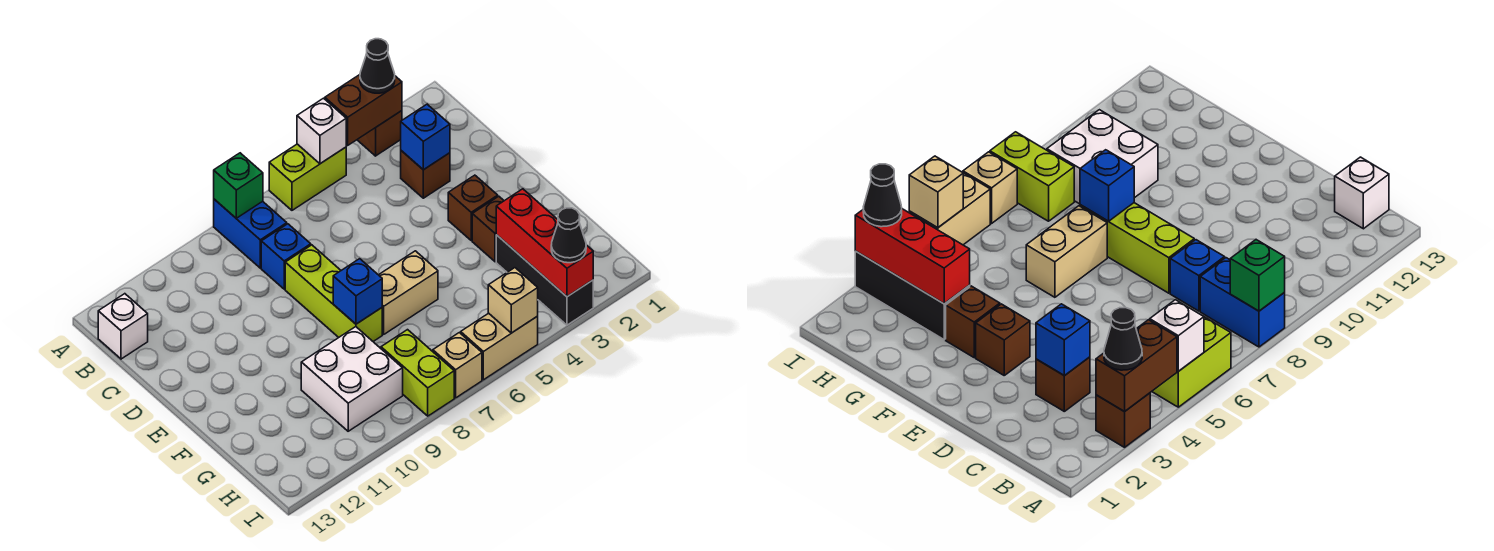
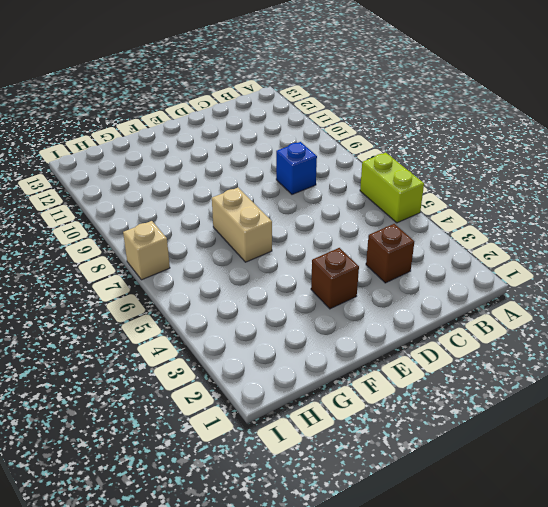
none -> brown 1x1 brick [357,111,402,156]
none -> blue 1x2 brick [214,199,287,268]
none -> white 1x1 brick [98,294,148,359]

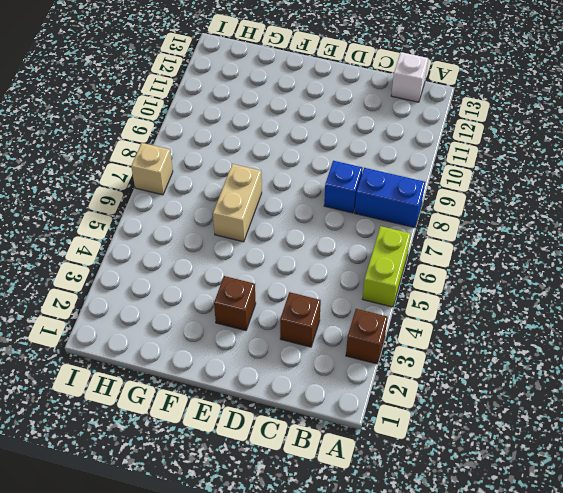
none -> lime 1x3 brick [285,245,382,341]
none -> brown 1x1 brick [472,196,504,262]
none -> black 1x3 brick [496,235,593,325]

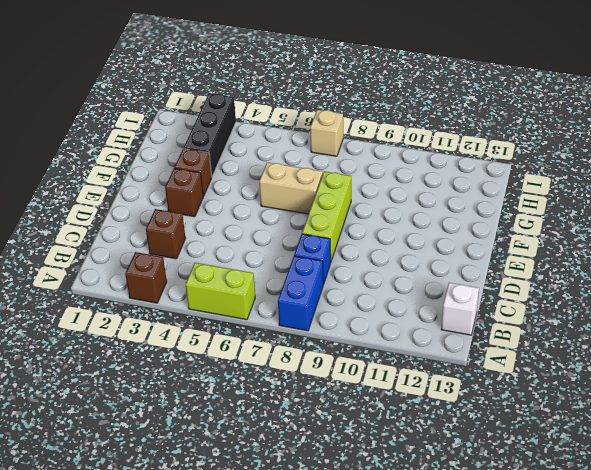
none -> white 2x2 brick [301,327,403,431]
none -> lime 1x2 brick [381,330,454,416]
none -> tan 1x2 brick [461,313,538,380]

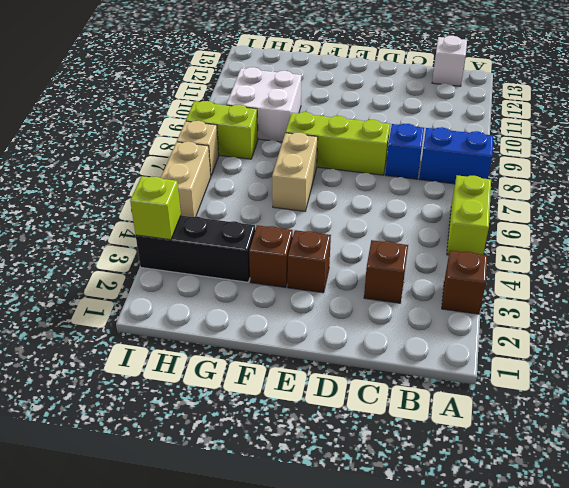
lime 1x1 brick [130,176,181,240] -> red 1x3 brick [496,189,593,297]
none -> brown 1x2 brick [325,75,402,145]
none -> white 1x1 brick [297,98,346,164]
none -> green 1x1 brick [214,153,263,218]

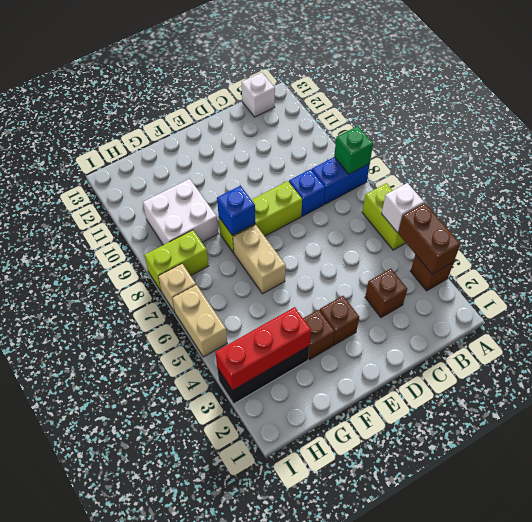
none -> blue 1x1 brick [401,104,450,170]
none -> tan 1x1 brick [488,268,538,333]
none -> black 1x1 cone [360,39,395,93]

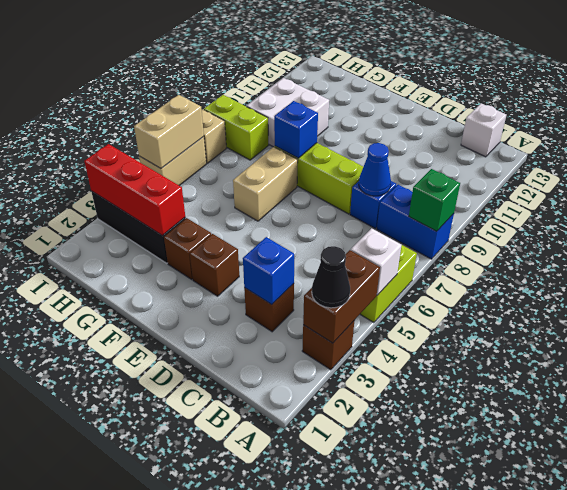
blue 1x1 cone [359,143,391,196] -> none
tan 1x2 brick [134,95,204,168] -> tan 1x1 brick [488,268,538,333]
none -> black 1x1 cone [551,208,586,263]

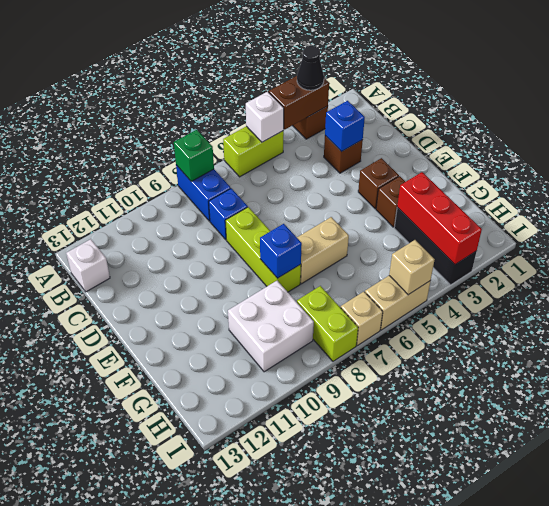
none -> black 1x1 cone [551,208,586,263]

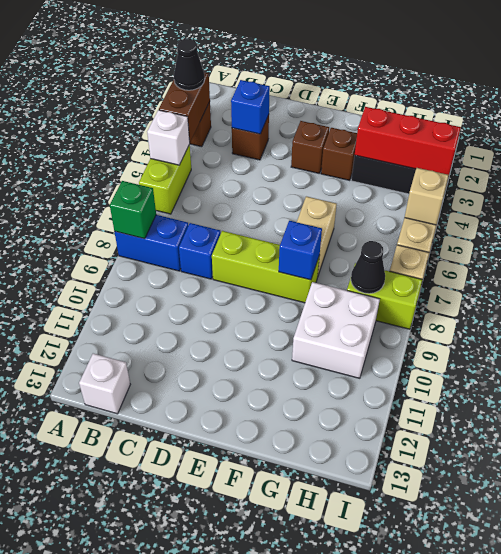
black 1x1 cone [351,241,385,294] -> black 1x1 cone moved to [551,208,586,263]

